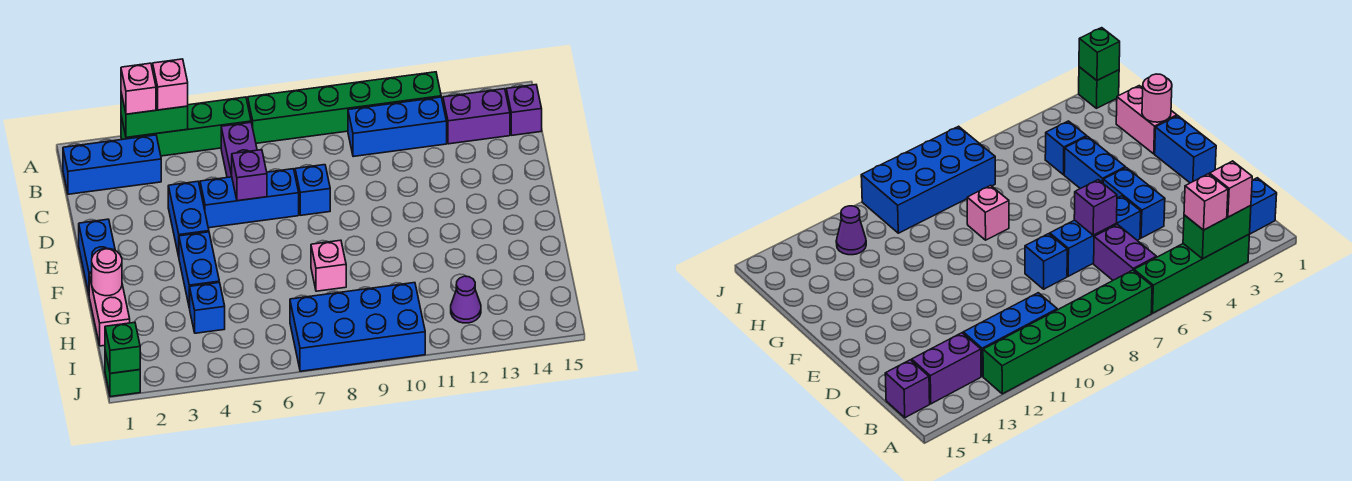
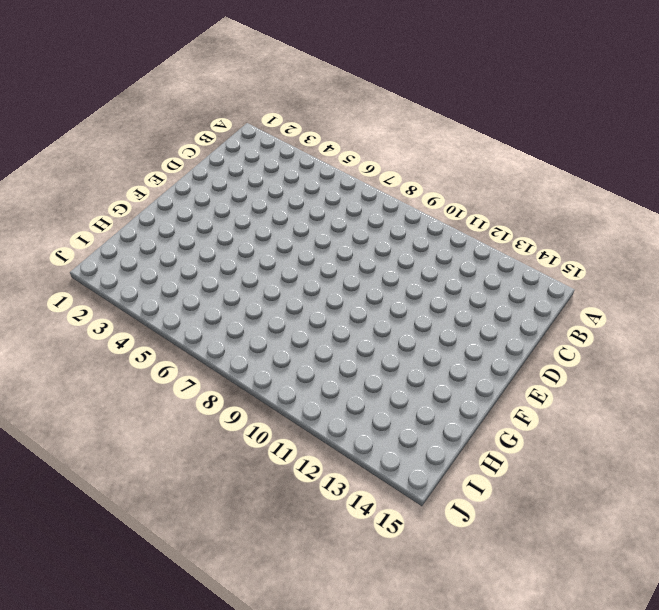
none -> green 1x4 brick [121,97,251,156]
none -> green 1x6 brick [248,72,441,143]
none -> blue 1x3 brick [63,135,161,194]

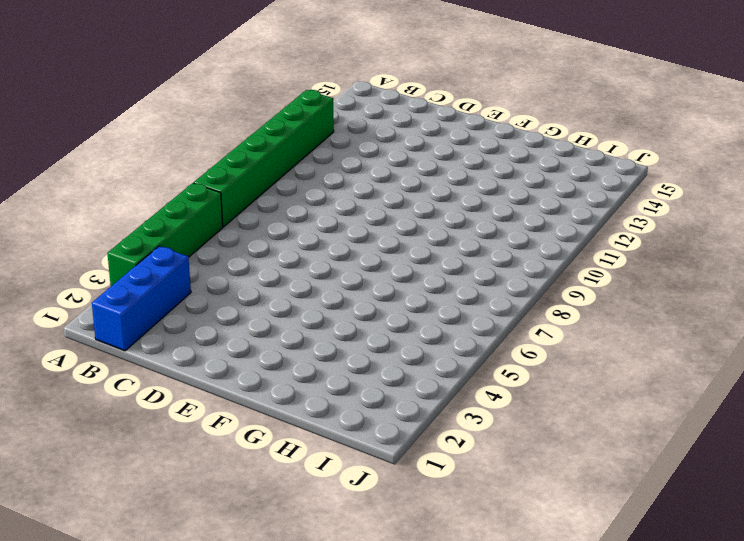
none -> purple 1x2 brick [221,122,257,177]
none -> blue 1x3 brick [348,97,447,157]
none -> purple 1x2 brick [443,89,510,144]

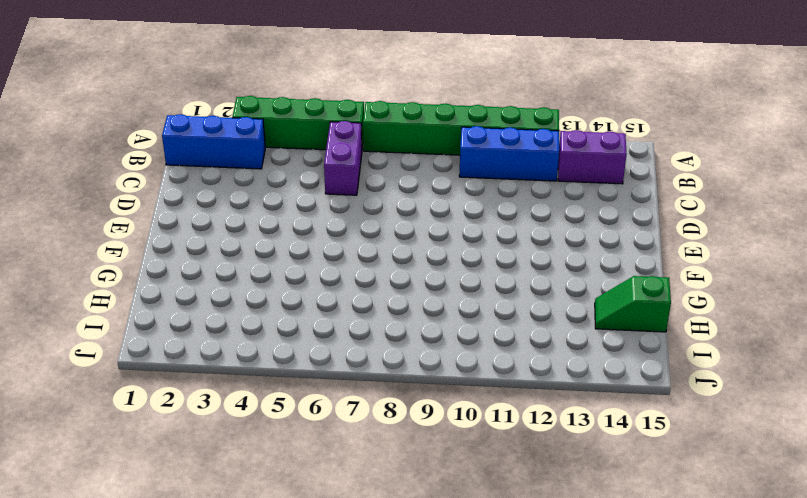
green 1x2 slope [595,276,671,332] -> none
none -> purple 1x1 brick [506,85,542,135]
none -> blue 1x2 brick [168,181,209,256]
none -> blue 1x3 brick [200,169,299,228]

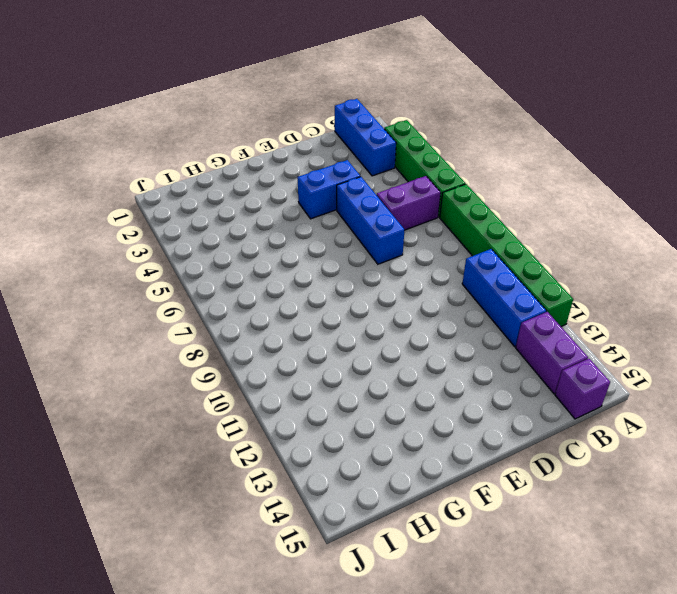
none -> blue 1x1 brick [295,165,330,215]
none -> blue 1x2 brick [79,219,115,293]
none -> blue 1x2 brick [179,232,219,308]

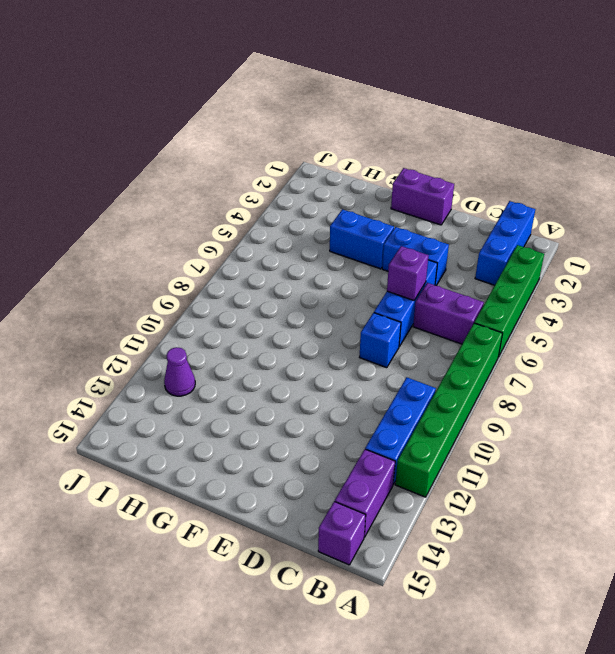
purple 1x2 brick [391,168,454,225] -> blue 1x2 brick [79,219,115,293]
none -> pink 1x2 brick [89,273,130,346]
none -> pink 1x1 brick [311,240,346,291]
none -> blue 1x1 brick [190,283,225,333]

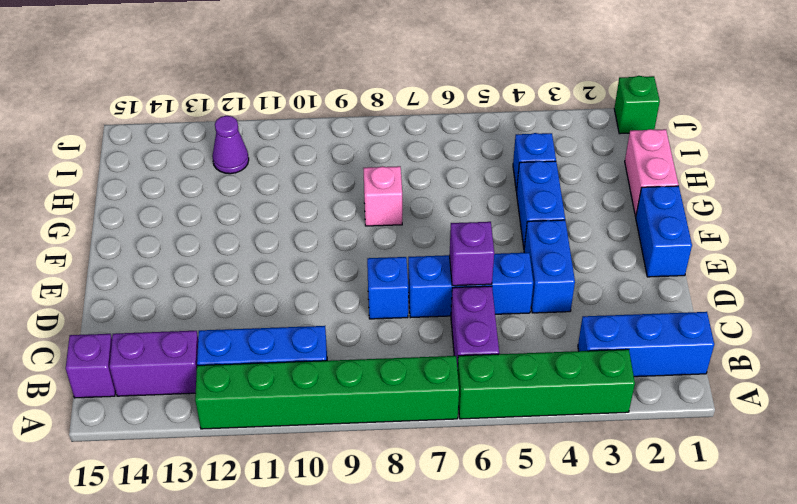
none -> blue 2x4 brick [290,283,425,371]
none -> green 1x2 brick [121,93,188,138]
none -> pink 1x1 round brick [92,249,122,296]

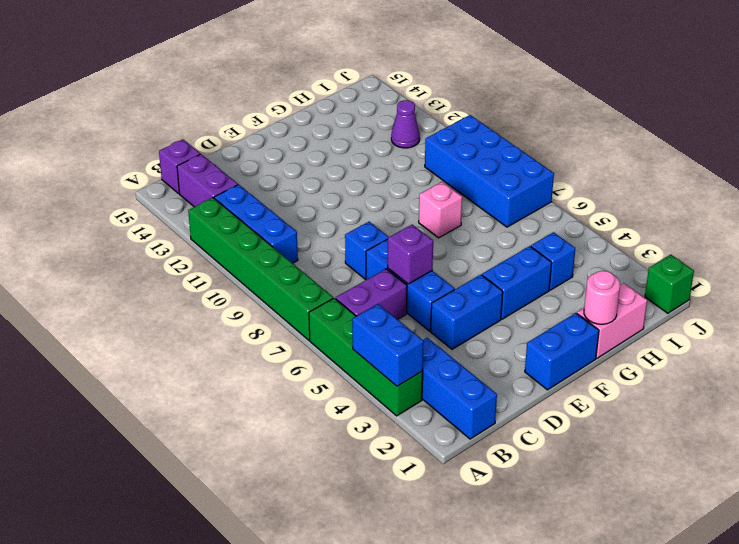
blue 1x2 brick [352,304,424,386] -> green 1x2 brick [121,93,188,138]
none -> green 1x1 brick [105,322,140,373]
none -> pink 1x1 brick [121,63,156,114]
none -> pink 1x1 brick [153,59,188,110]

